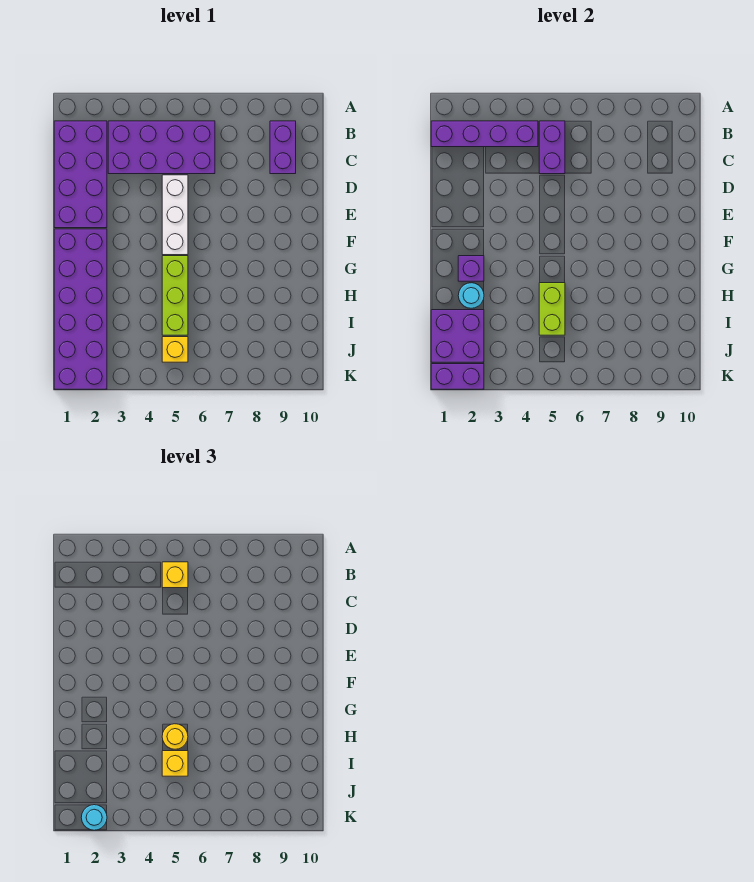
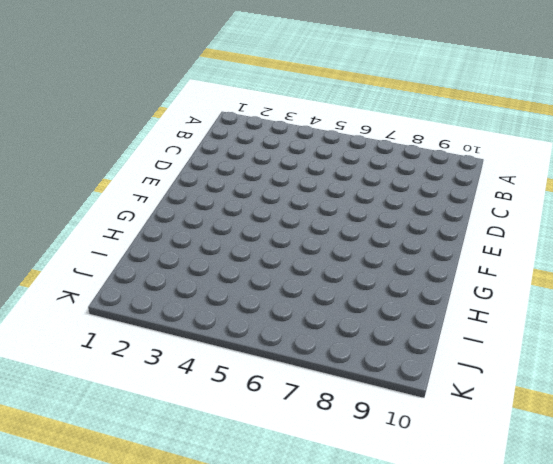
none -> purple 2x4 brick [54,121,107,228]
none -> purple 2x4 brick [108,121,215,174]
none -> purple 1x2 brick [270,121,296,174]

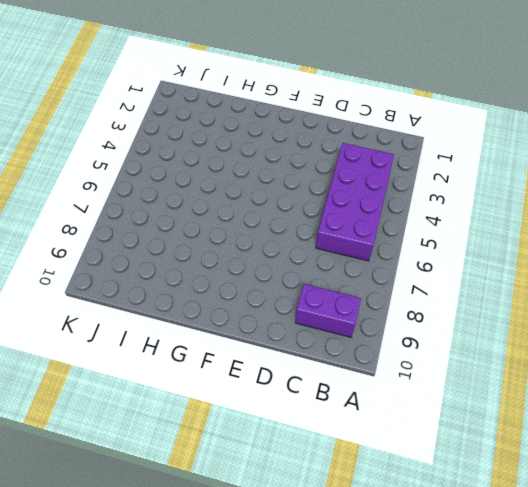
none -> purple 2x4 brick [54,121,107,228]
none -> white 1x3 brick [162,175,188,255]
none -> purple 2x6 brick [54,229,107,389]

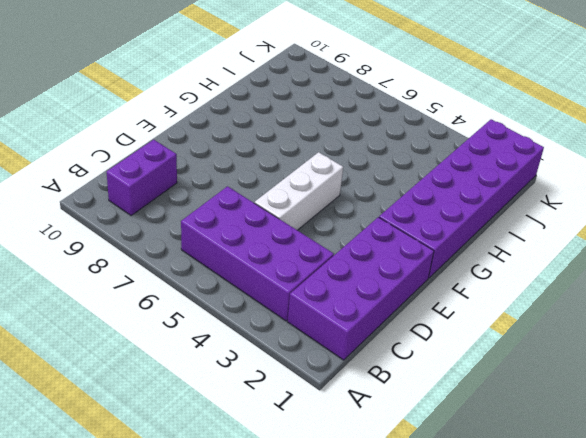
none -> lime 1x3 brick [162,256,188,335]
none -> yellow 1x1 brick [162,337,188,362]
none -> purple 1x4 brick [431,121,538,147]

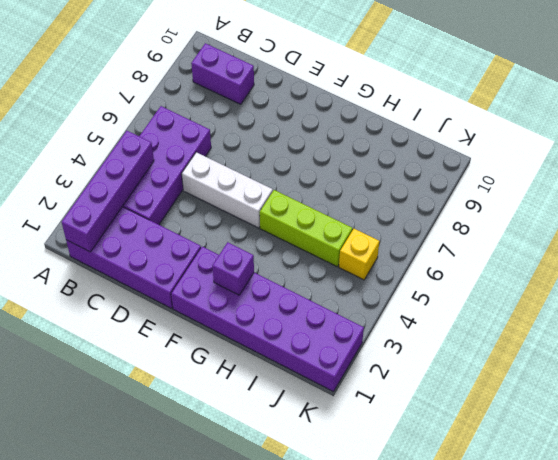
none -> purple 1x2 brick [539,121,565,174]
none -> cyan 1x1 round brick [458,283,484,308]
none -> lime 1x2 brick [539,283,565,335]

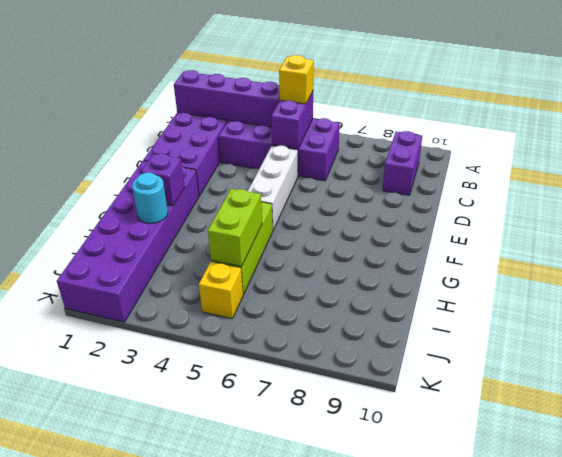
none -> purple 2x2 brick [431,310,484,362]
none -> purple 1x2 brick [431,364,484,389]
none -> yellow 1x1 round brick [162,724,188,749]

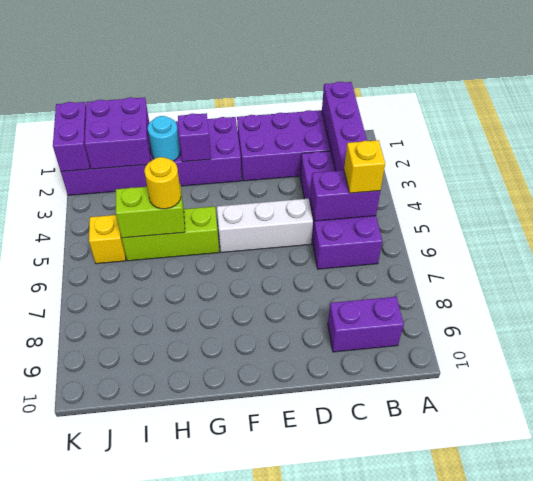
none -> yellow 1x1 brick [162,751,188,776]
none -> cyan 1x1 round brick [81,805,107,830]

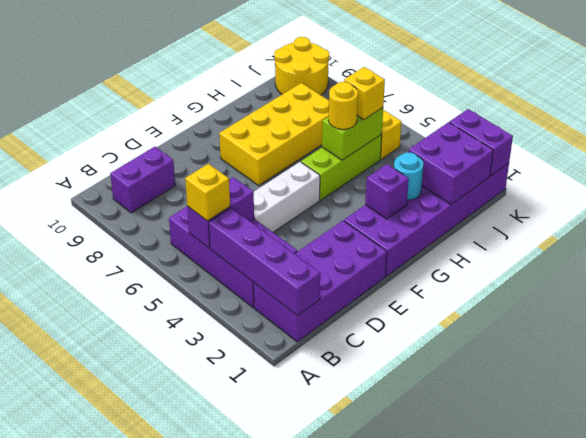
yellow 2x4 brick [219,83,329,185] -> none
yellow 2x2 round brick [274,37,329,95] -> none
none -> cyan 1x1 round brick [81,805,107,830]

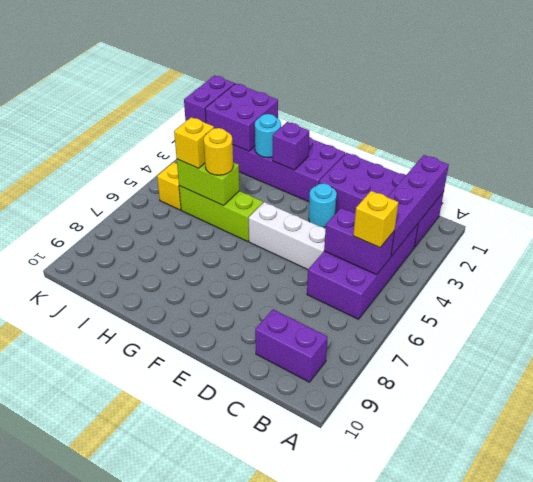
cyan 1x1 round brick [309,183,337,227] -> cyan 1x1 round brick moved to [81,805,107,830]

